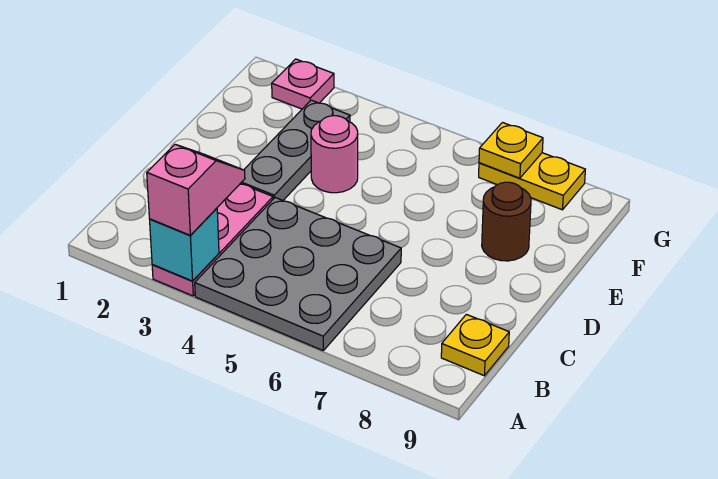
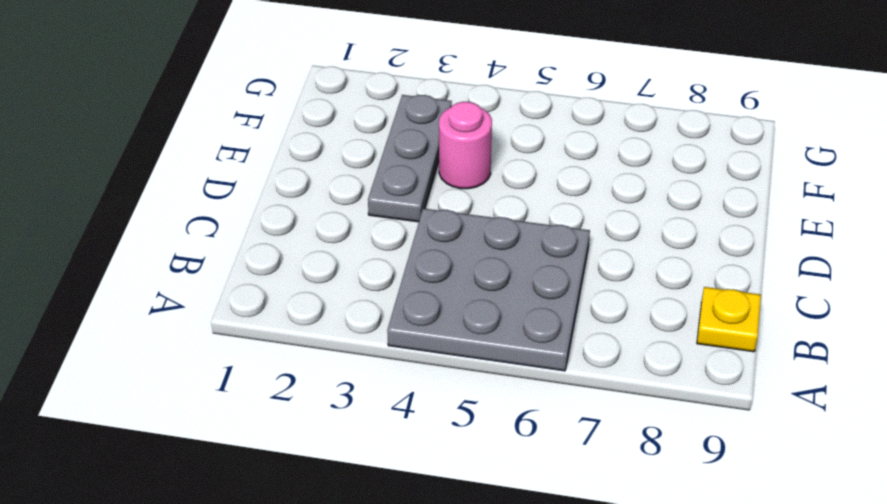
none -> pink 1x3 plate [152,184,273,296]
none -> brown 1x1 round brick [482,182,531,261]

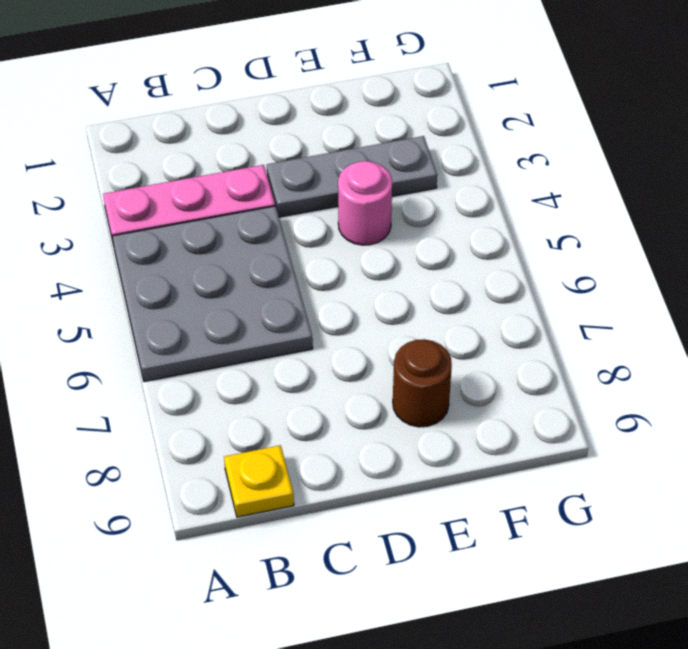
none -> pink 1x1 plate [272,59,334,109]
none -> yellow 1x2 plate [479,153,585,210]

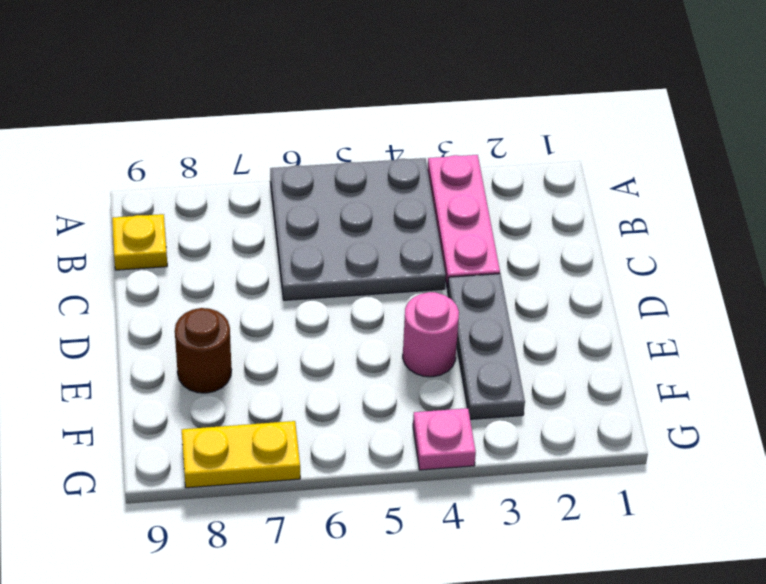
pink 1x1 plate [413,408,476,470] -> pink 1x1 plate moved to [272,59,334,109]
none -> cyan 1x1 brick [150,208,219,281]
none -> yellow 1x1 plate [479,123,543,178]

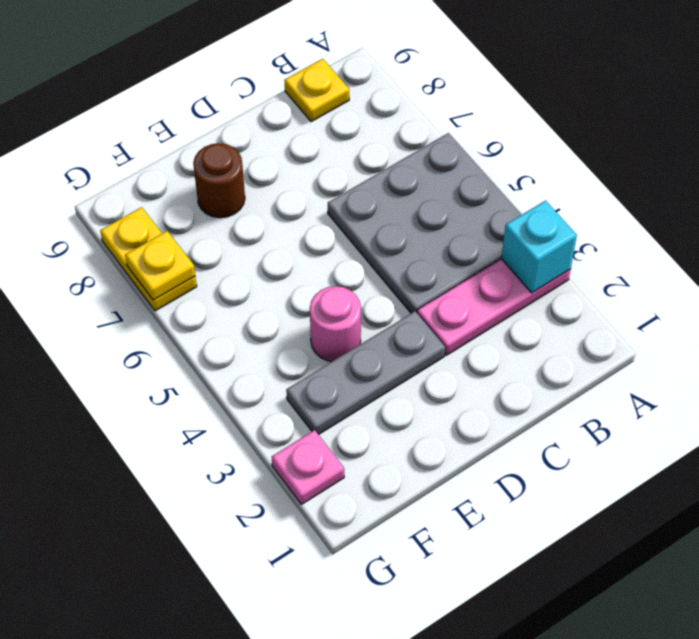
none -> pink 1x2 slope [147,144,245,235]

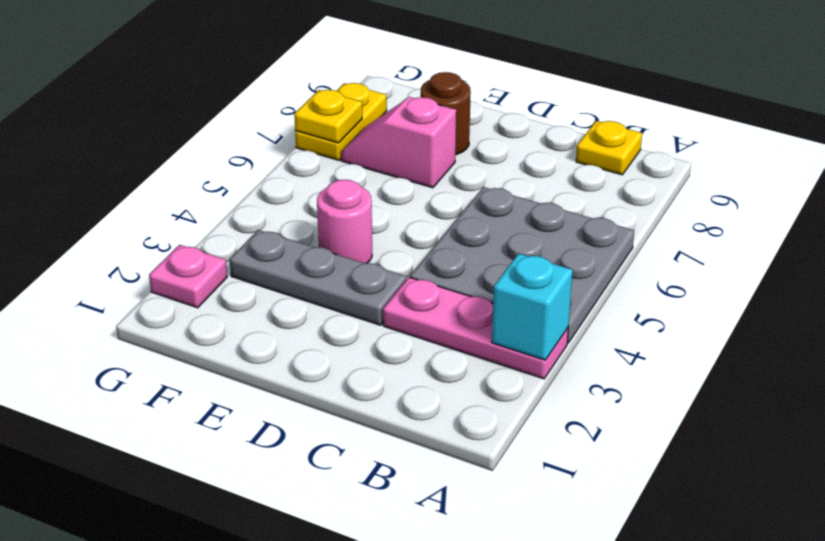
pink 1x2 slope [341,97,456,188] -> pink 1x2 slope moved to [147,144,245,235]

